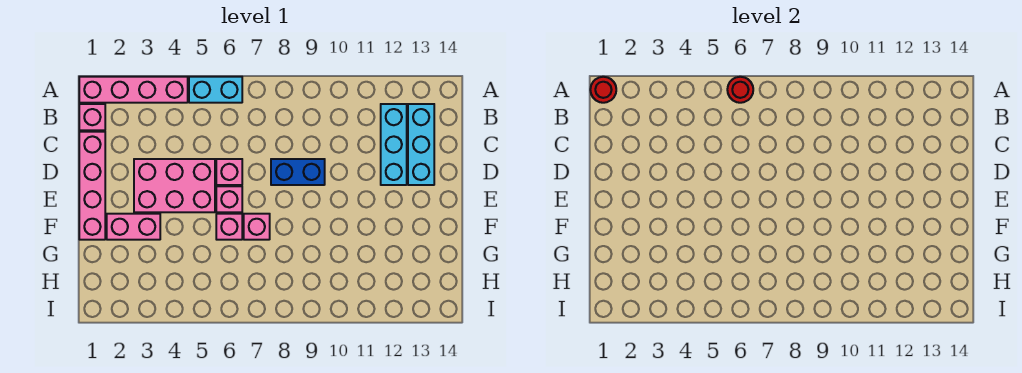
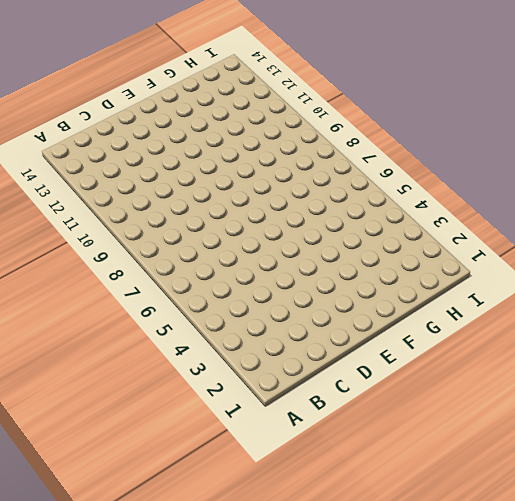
none -> pink 1x4 brick [79,77,188,103]
none -> cyan 1x2 brick [189,77,242,103]
none -> pink 1x1 brick [79,104,105,130]

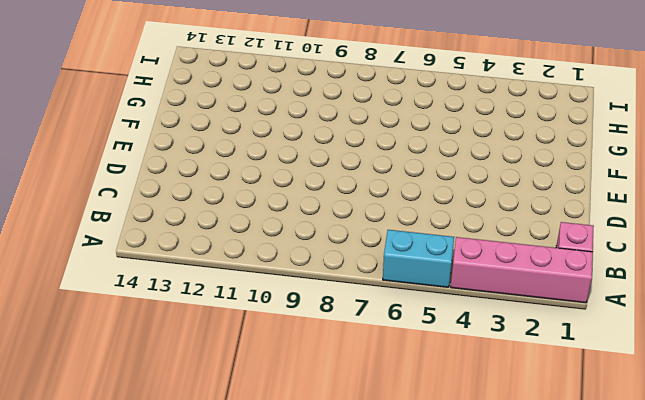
none -> cyan 1x3 brick [381,104,407,185]
none -> cyan 1x3 brick [408,104,434,185]
none -> pink 1x4 brick [79,132,105,240]

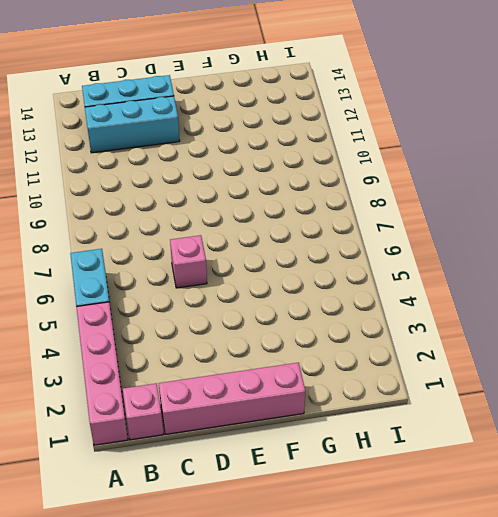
none -> pink 2x3 brick [134,159,215,212]
none -> blue 1x2 brick [271,159,325,185]
none -> pink 1x1 brick [216,186,242,212]

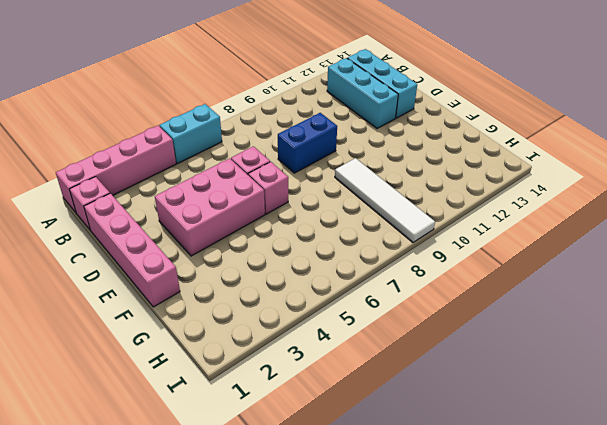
white 1x4 tile [335,158,435,242] -> none
none -> pink 1x2 brick [107,214,160,240]
none -> pink 1x1 brick [216,214,242,240]
none -> pink 1x1 brick [244,214,270,240]

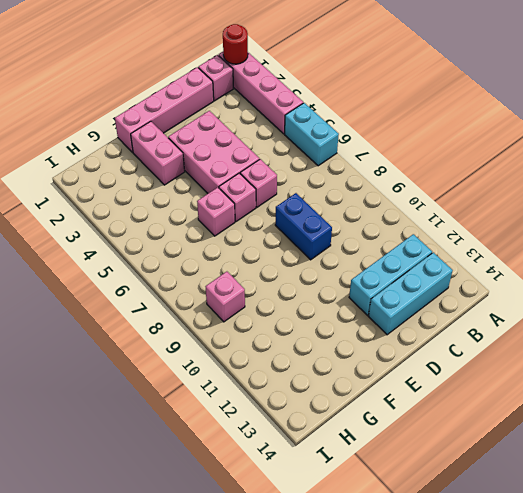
pink 1x1 brick [206,272,245,322] -> pink 1x1 brick moved to [244,214,270,240]
none -> red 1x1 round brick [727,77,753,103]

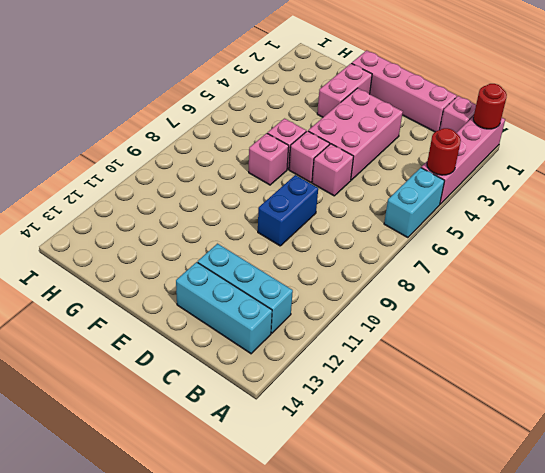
red 1x1 round brick [427,128,461,175] -> red 1x1 round brick moved to [727,77,753,103]

